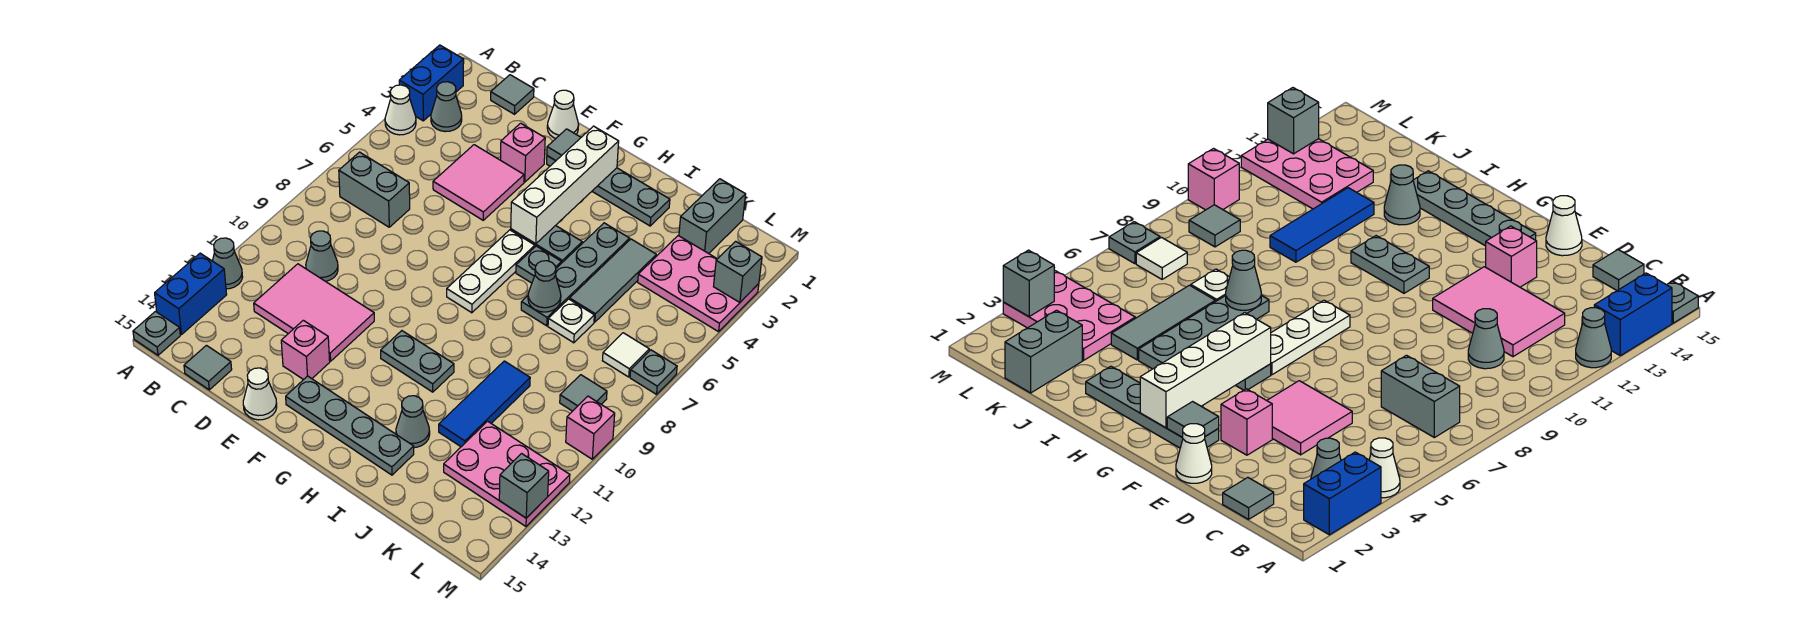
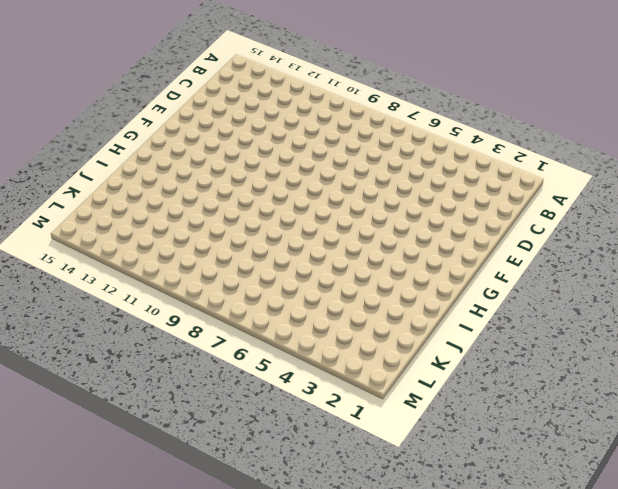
none -> blue 1x2 brick [399,45,464,121]
none -> white 1x1 cone [385,85,416,135]
none -> grey 1x1 cone [213,238,243,289]
none -> blue 1x2 brick [155,253,227,335]

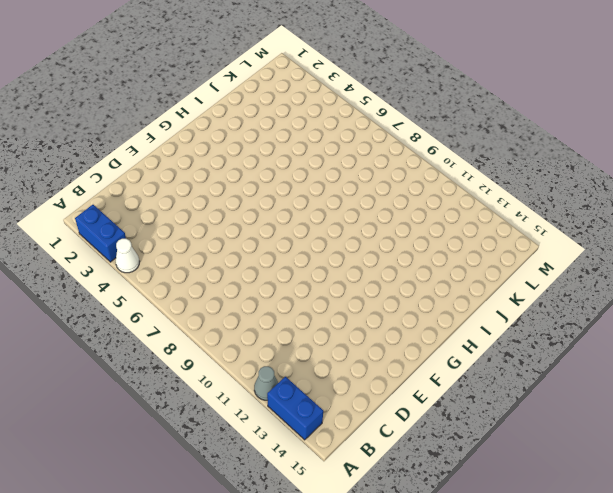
none -> grey 1x1 plate [133,312,180,355]
none -> grey 1x1 cone [431,82,462,132]
none -> grey 1x2 brick [339,152,410,227]
none -> grey 1x1 tile [491,75,534,114]

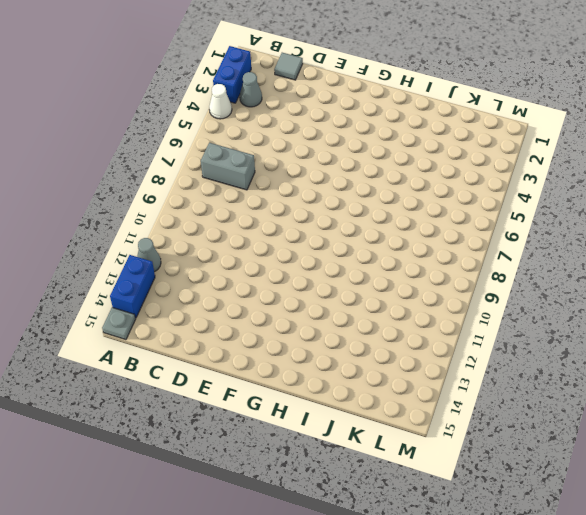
none -> grey 1x1 cone [306,231,338,281]
none -> pink 2x3 tile [254,264,374,361]
none -> grey 1x1 tile [184,345,232,390]
none -> pink 2x2 tile [433,145,524,220]

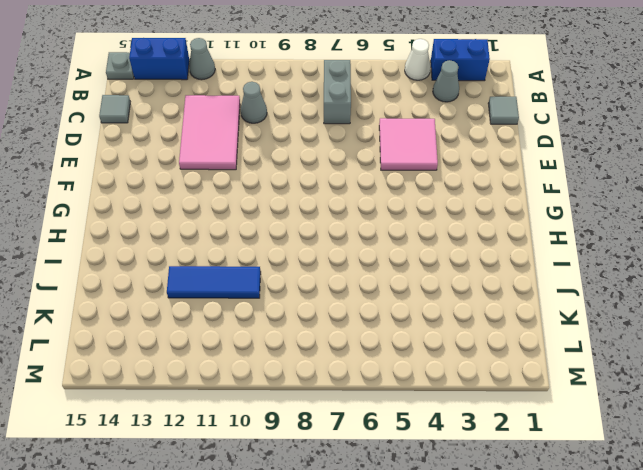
none -> white 1x1 cone [547,90,579,138]
none -> pink 1x1 brick [501,123,545,182]
none -> pink 1x1 brick [281,320,330,380]
none -> white 1x1 cone [243,368,277,420]

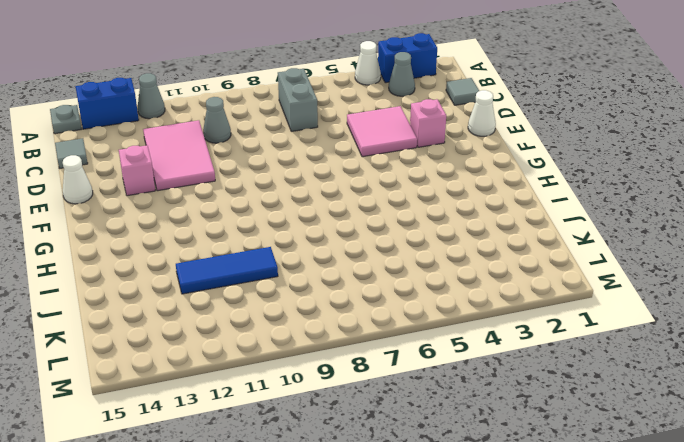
none -> grey 1x4 plate [547,156,670,226]
none -> grey 1x4 plate [286,376,414,475]
none -> grey 1x2 plate [511,225,582,263]
none -> white 1x3 plate [447,230,535,313]

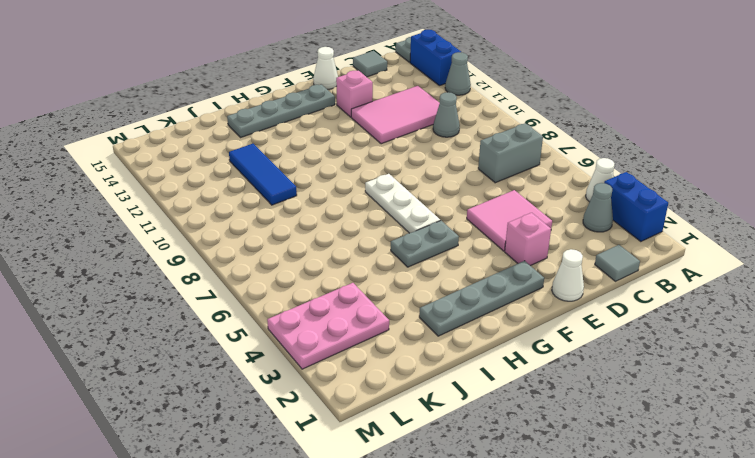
none -> grey 1x2 plate [381,331,454,392]
none -> grey 1x1 plate [516,246,561,283]
none -> grey 1x4 plate [521,223,630,326]
none -> grey 1x1 cone [396,396,430,448]

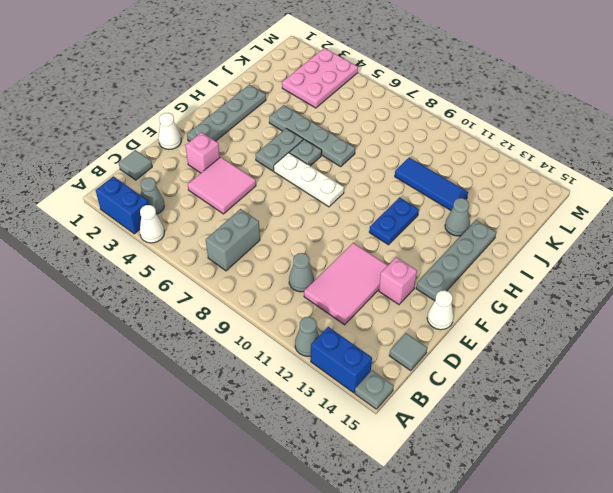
blue 1x2 plate [369,198,419,245] -> grey 1x2 plate [381,331,454,392]
none -> grey 1x3 tile [570,239,656,322]
none -> white 1x1 plate [548,299,594,343]
none -> grey 1x2 brick [679,179,746,254]
none -> pink 2x3 plate [444,421,570,526]

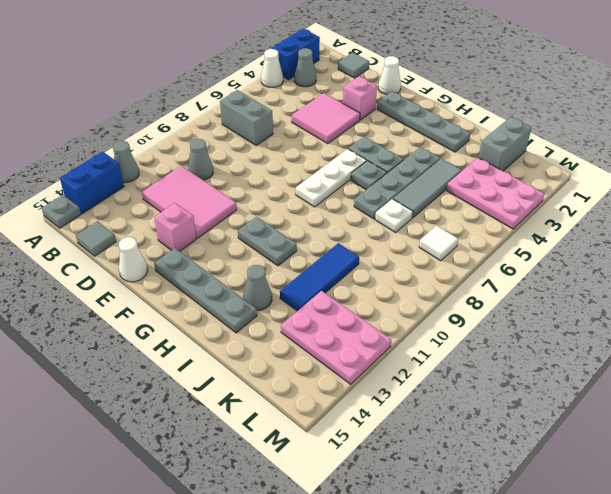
none -> grey 1x1 tile [560,375,607,411]
none -> grey 1x1 plate [630,350,677,394]
none -> pink 1x1 brick [566,396,615,459]
none -> grey 1x1 tile [547,129,581,161]

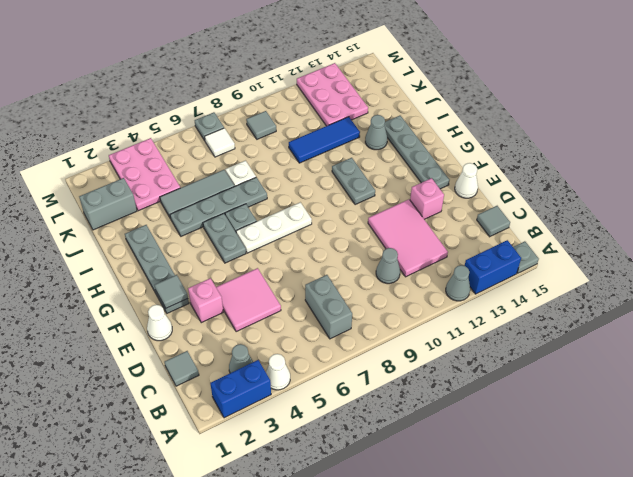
none -> pink 1x1 brick [566,396,615,459]
none -> white 1x4 brick [511,126,619,244]
none -> grey 1x1 cone [528,261,561,312]
none -> grey 1x1 brick [714,241,762,302]

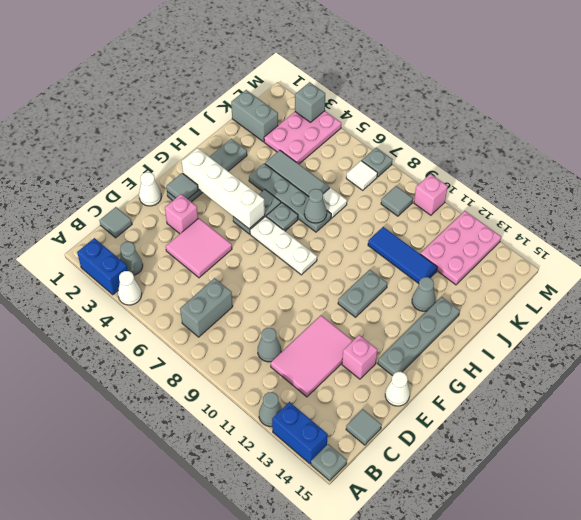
none -> grey 1x1 brick [499,454,549,518]

